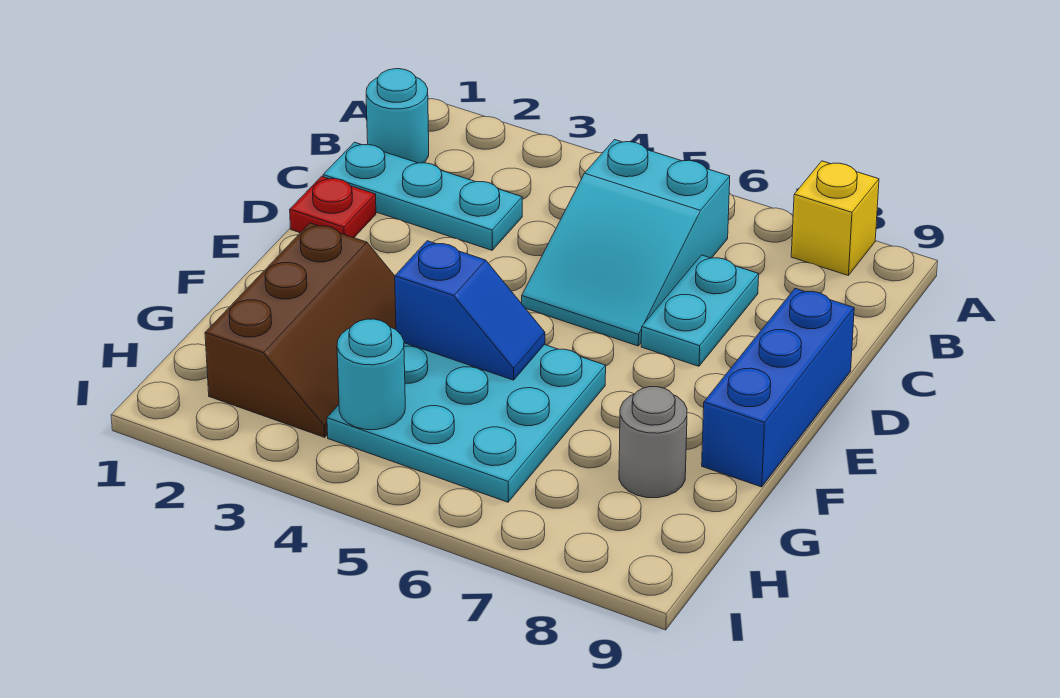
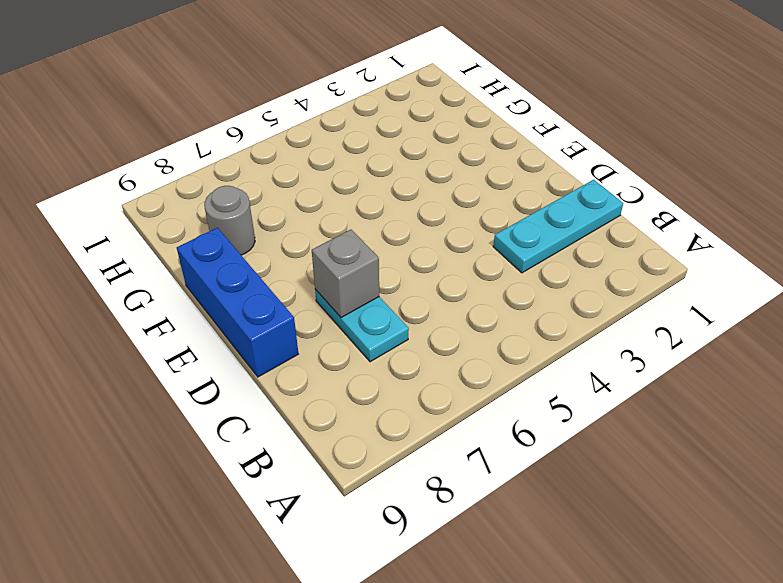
grey 1x1 brick [312,230,379,318] -> none
none -> yellow 1x1 brick [791,161,879,275]
none -> cyan 1x1 round brick [366,69,429,163]
none -> cyan 2x3 slope [522,140,730,346]

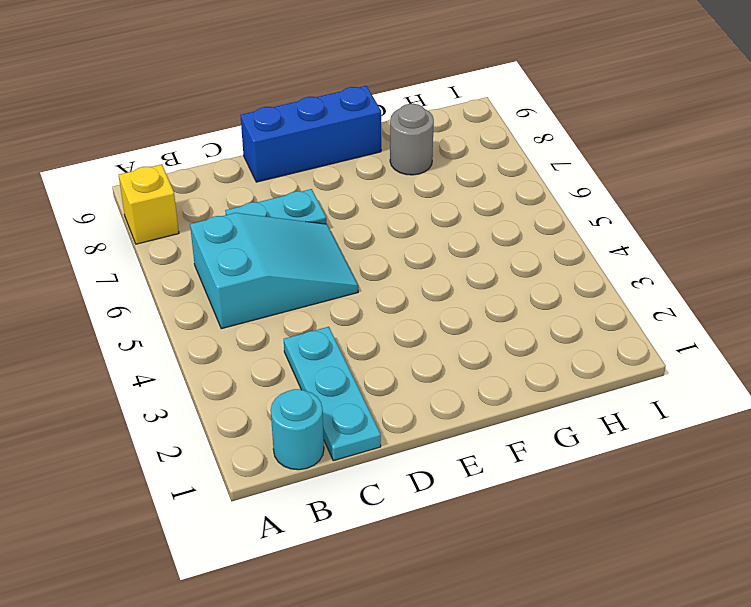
none -> red 1x1 plate [290,176,376,238]
none -> brown 2x3 slope [205,223,396,437]
none -> cyan 3x3 plate [327,343,606,502]

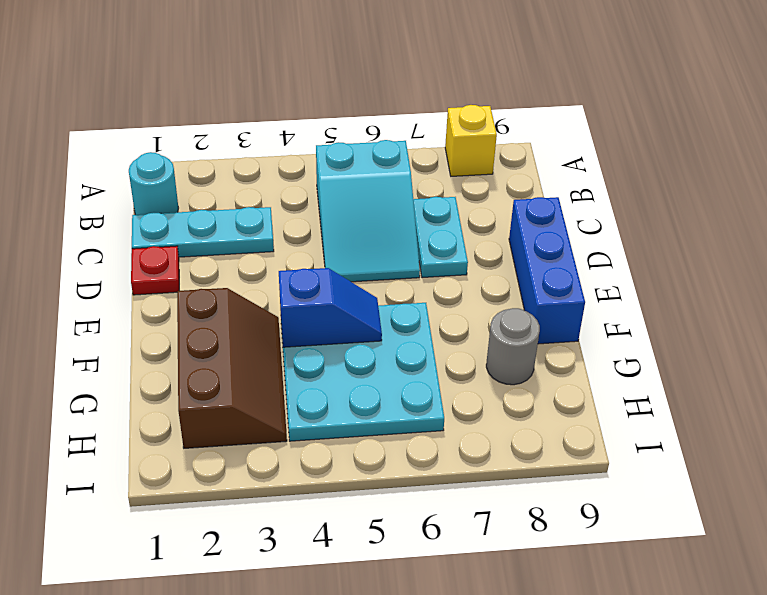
none -> cyan 1x1 round brick [337,319,405,430]

